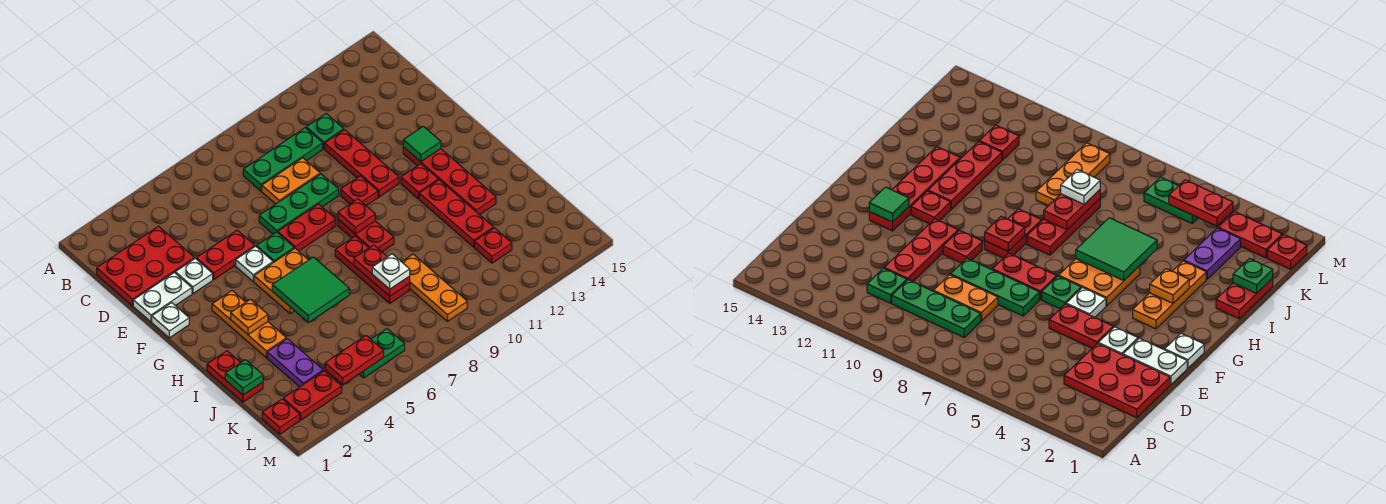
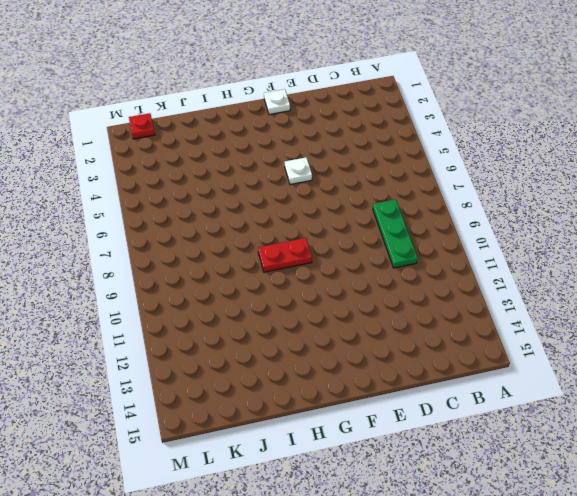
none -> red 2x3 plate [97,226,194,306]
none -> green 1x1 plate [306,114,344,149]
none -> orange 1x2 plate [262,158,320,204]
none -> red 1x3 plate [325,130,399,197]

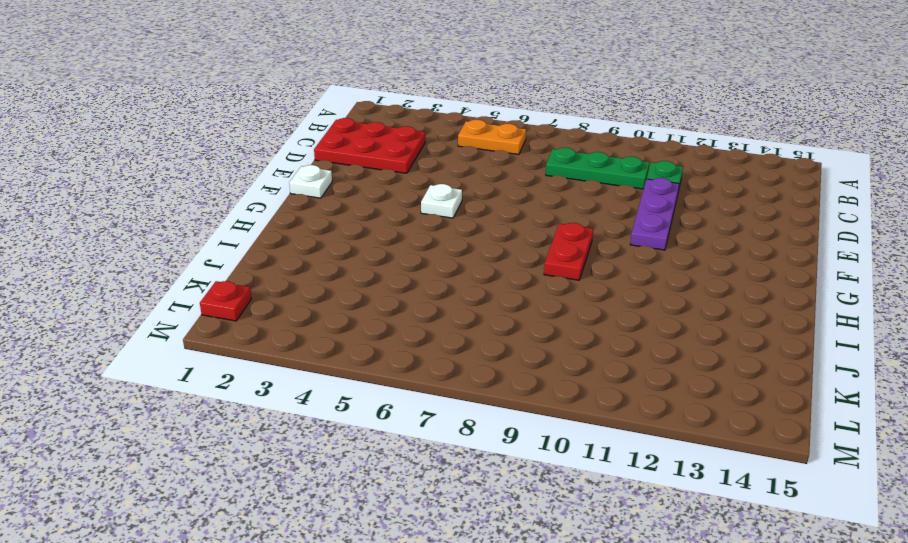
orange 1x2 plate [458,120,526,155] -> orange 1x2 plate moved to [262,158,320,204]
purple 1x3 plate [630,178,679,250] -> red 1x3 plate [325,130,399,197]
none -> white 1x2 plate [133,273,192,322]
none -> white 1x1 plate [175,258,213,294]
none -> red 1x2 plate [196,230,255,279]
none -> green 1x3 plate [259,174,339,234]

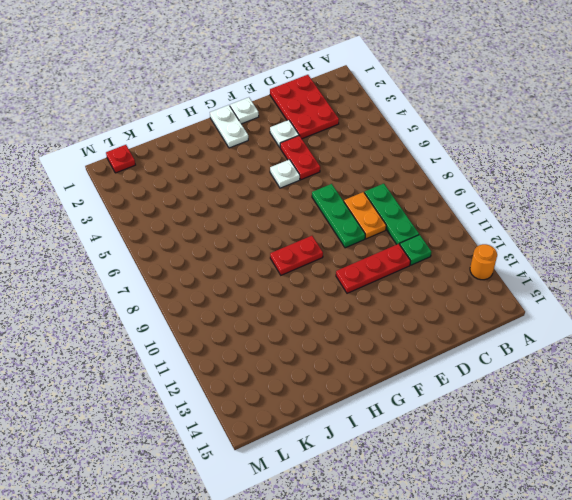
orange 1x1 round brick [470,244,497,280] -> none
white 1x2 plate [210,105,248,148] -> white 1x2 plate moved to [133,273,192,322]
none -> green 1x1 plate [257,232,294,263]
none -> red 1x2 plate [278,204,336,251]
none -> red 1x1 plate [341,176,378,206]
none -> red 1x4 plate [403,147,496,215]

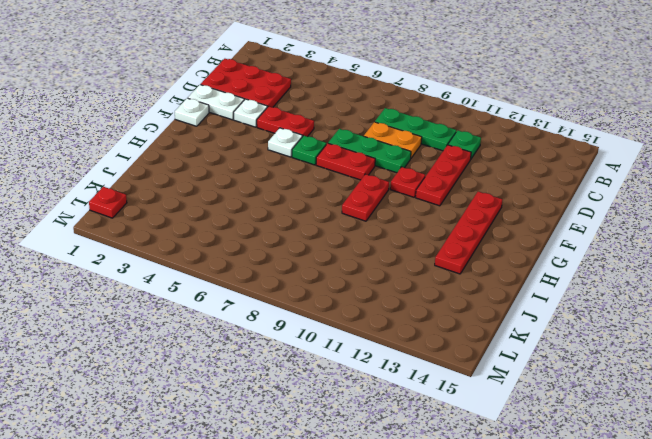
none -> orange 1x3 plate [212,291,286,358]
none -> orange 2x2 plate [254,248,308,314]
none -> red 1x1 plate [401,164,438,199]
none -> red 1x3 plate [335,236,410,303]

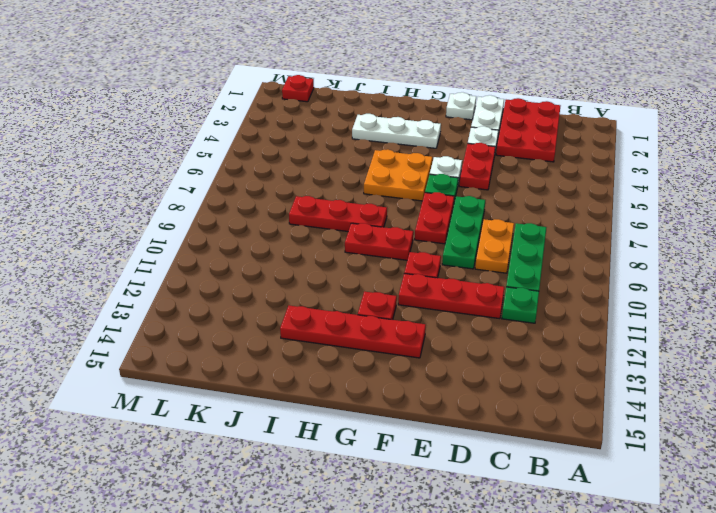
white 1x3 plate [352,114,441,148] -> orange 1x3 plate [212,291,286,358]
none -> red 1x3 plate [419,180,494,247]
none -> red 1x2 plate [207,351,263,402]
none -> purple 1x2 plate [267,339,323,387]
none -> orange 1x3 plate [402,254,467,321]

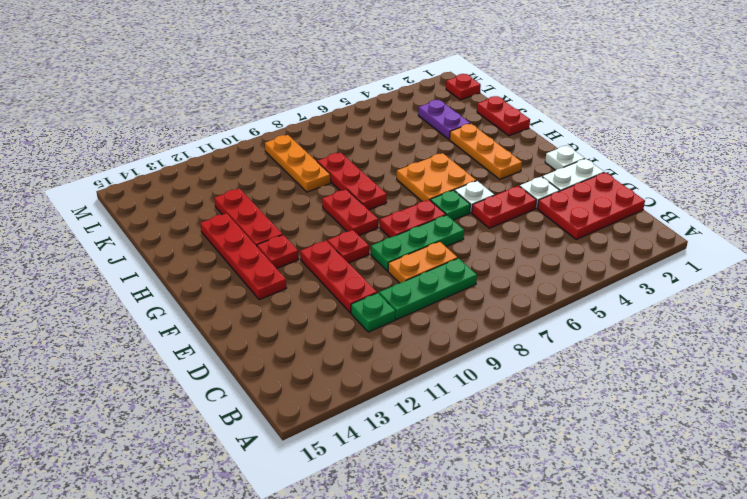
none -> red 1x1 plate [474,228,512,263]
none -> red 1x2 plate [283,371,342,420]
none -> green 1x2 plate [360,329,405,378]
none -> green 1x1 tile [403,126,441,162]

